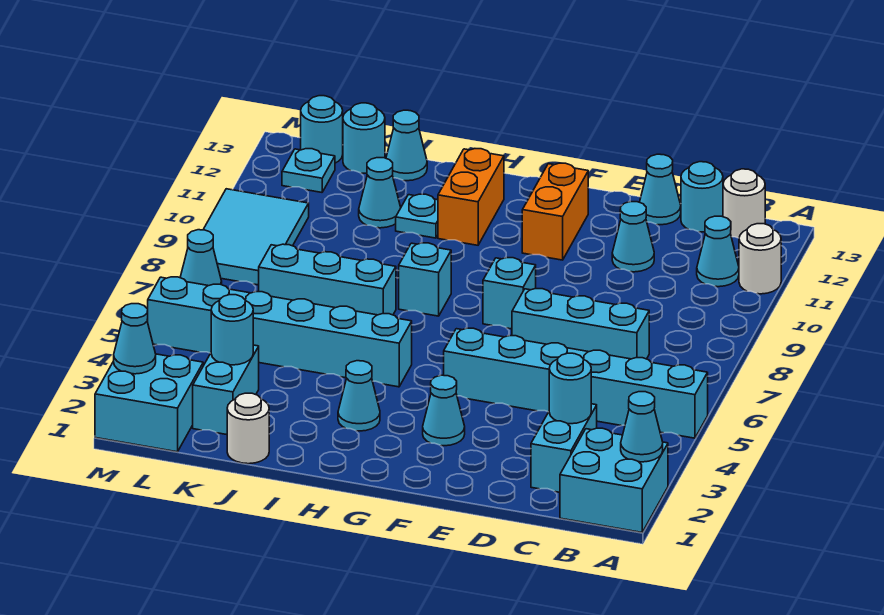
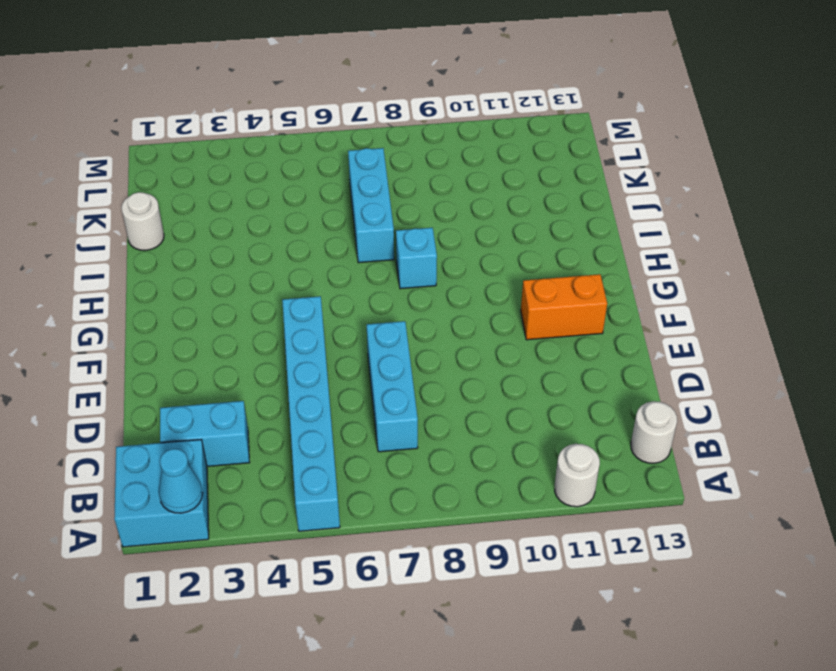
none -> cyan 1x1 cone [697,216,739,287]
none -> cyan 1x1 round brick [681,162,723,232]
none -> cyan 1x1 cone [612,202,654,272]
none -> cyan 1x1 cone [640,154,681,225]

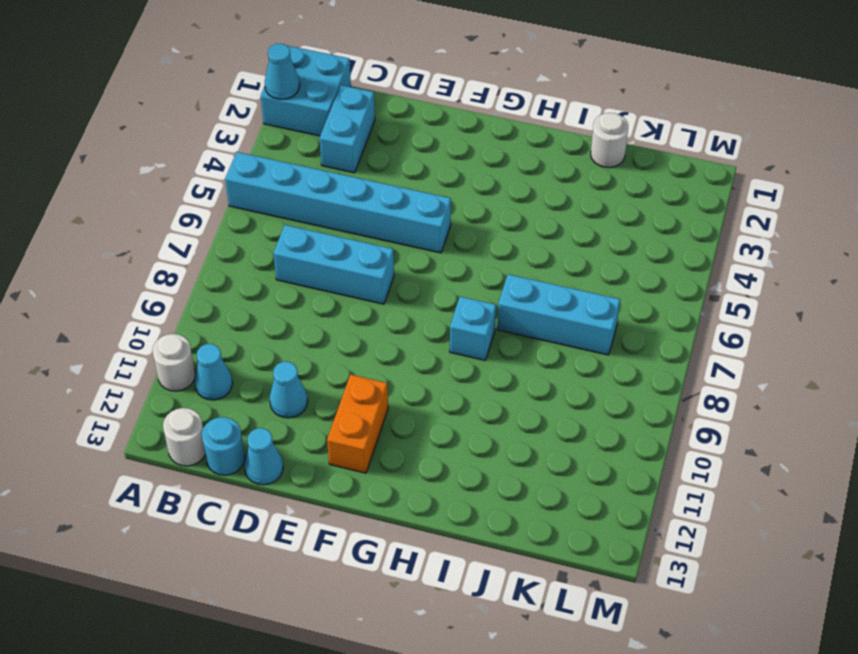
none -> cyan 1x1 cone [423,375,465,446]
none -> cyan 1x1 brick [483,258,536,329]
none -> cyan 1x1 cone [338,361,380,431]
none -> cyan 1x6 brick [148,277,412,387]

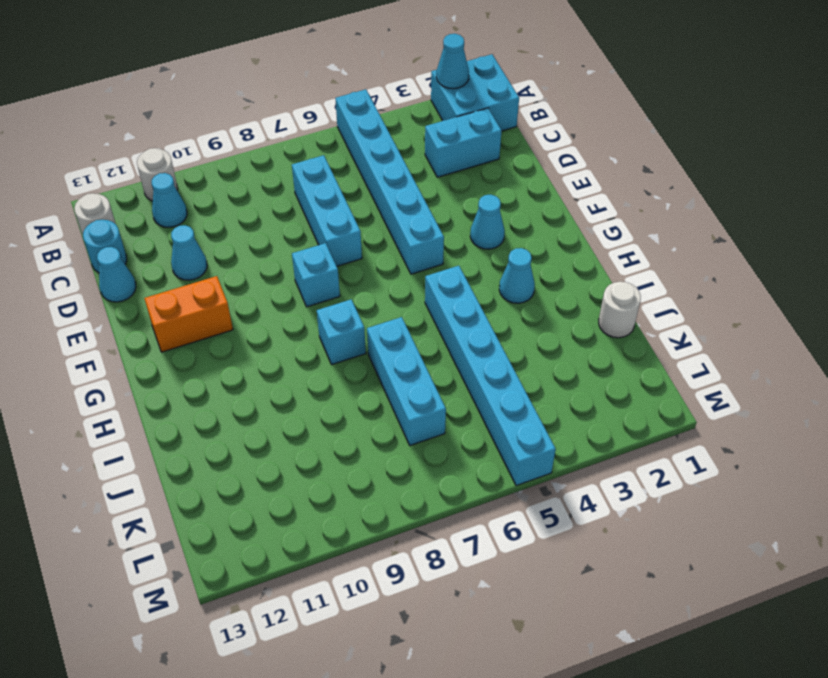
none -> orange 1x2 brick [438,149,504,245]
none -> cyan 1x1 plate [396,194,438,238]
none -> cyan 1x1 cone [359,158,401,228]
none -> cyan 1x1 cone [386,110,427,181]

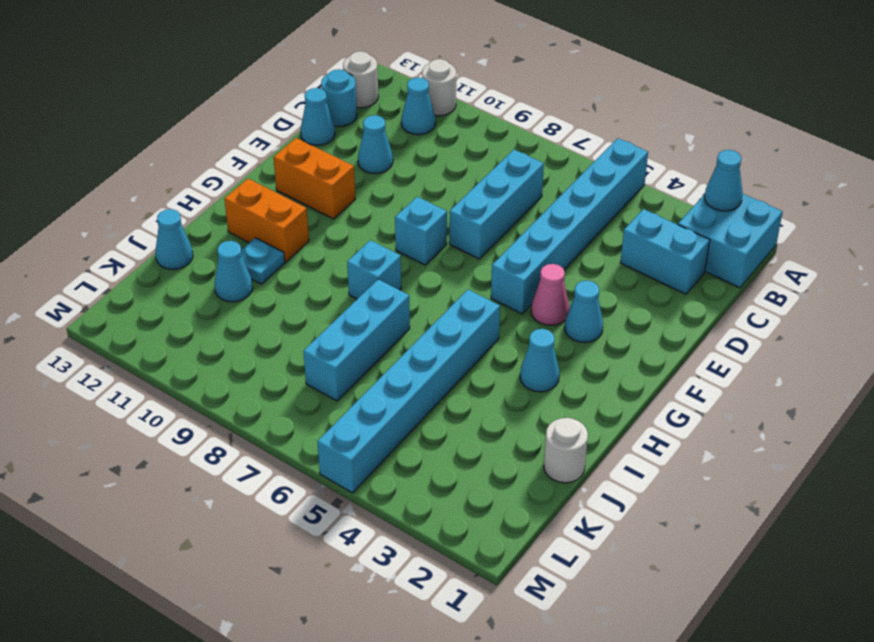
pink 1x1 cone [531,264,569,325] -> none
none -> cyan 1x2 brick [193,345,259,435]
none -> cyan 1x1 round brick [343,103,385,173]
none -> cyan 2x2 brick [95,354,203,452]
none -> cyan 2x3 tile [203,189,309,285]

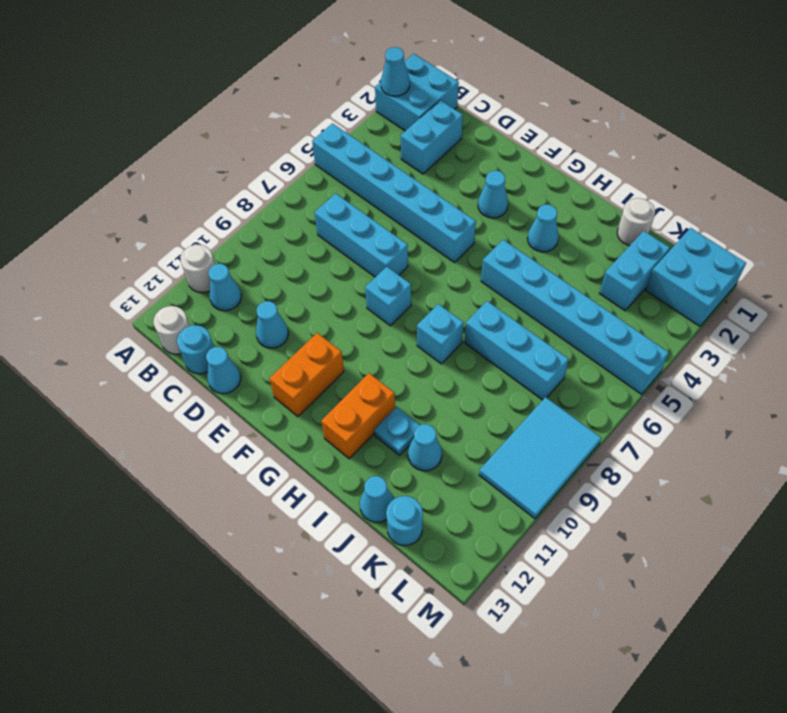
none -> cyan 1x1 plate [282,149,335,192]
none -> cyan 1x1 round brick [301,96,343,163]
none -> cyan 1x1 cone [180,230,222,286]
none -> cyan 1x1 round brick [549,353,591,424]

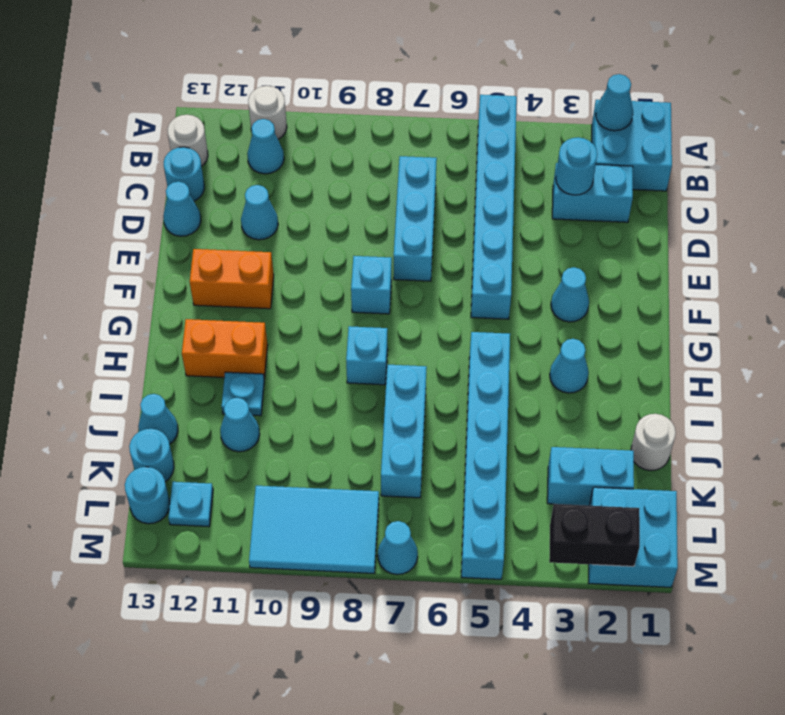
black 1x2 brick [549,504,640,566] -> cyan 1x1 cone [114,304,156,374]
none -> cyan 1x1 round brick [211,295,253,365]

